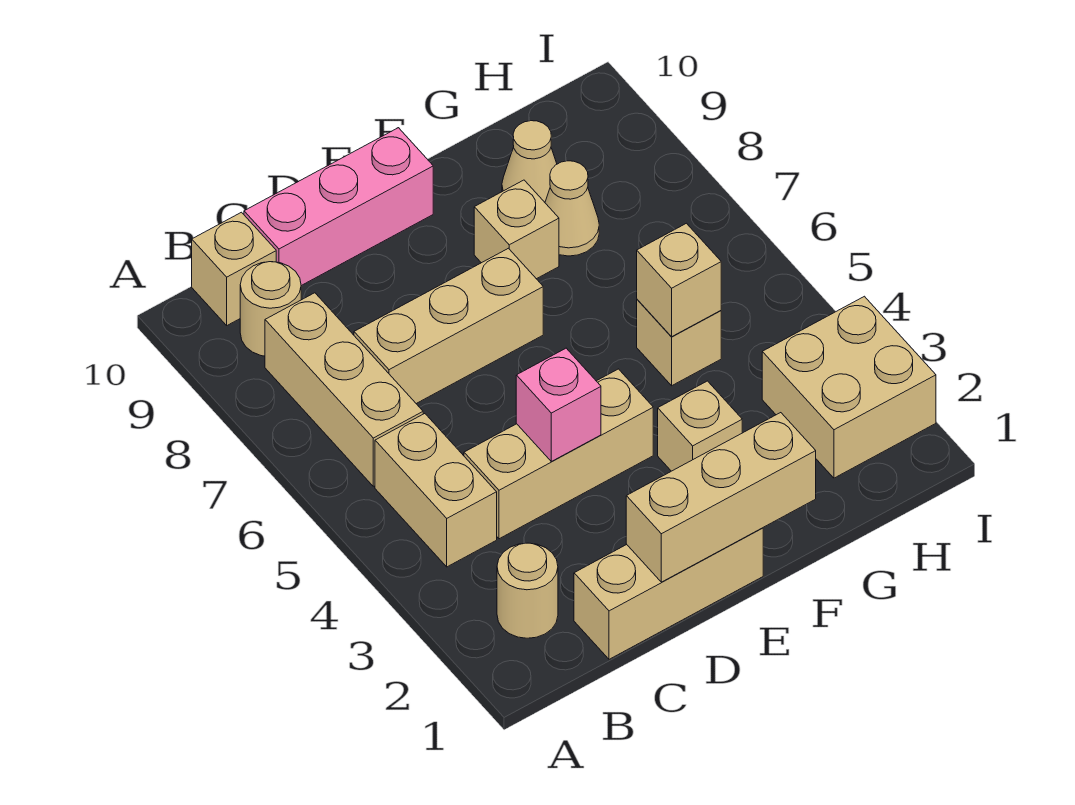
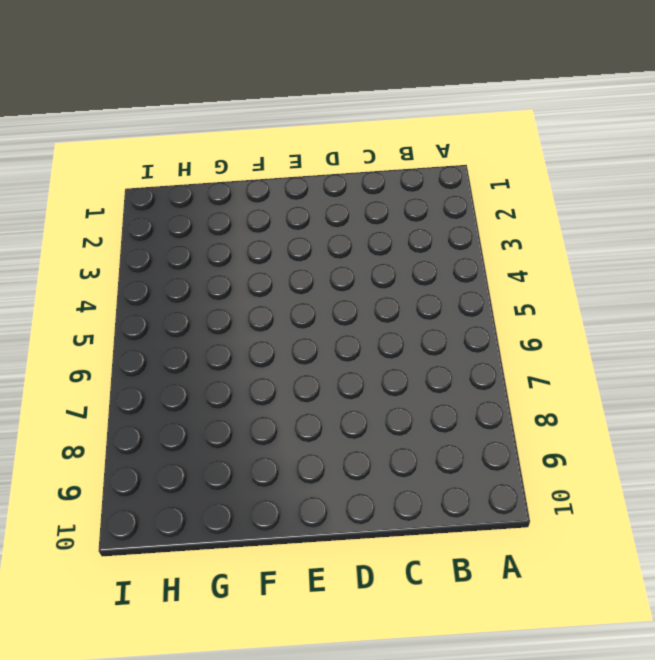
none -> tan 1x1 round brick [497,543,558,638]
none -> tan 1x2 brick [375,414,497,567]
none -> tan 1x3 brick [265,293,423,486]

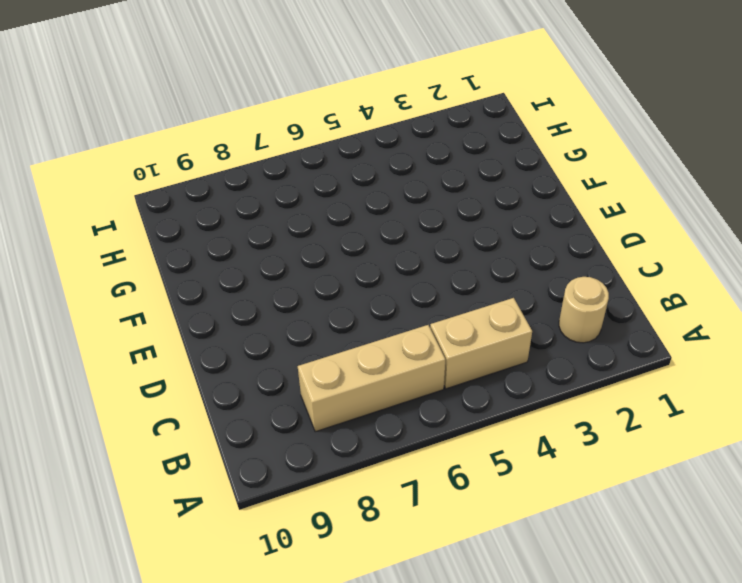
none -> tan 1x1 round brick [240,262,301,356]
none -> tan 1x1 brick [192,212,276,325]
none -> tan 1x3 brick [574,528,763,659]

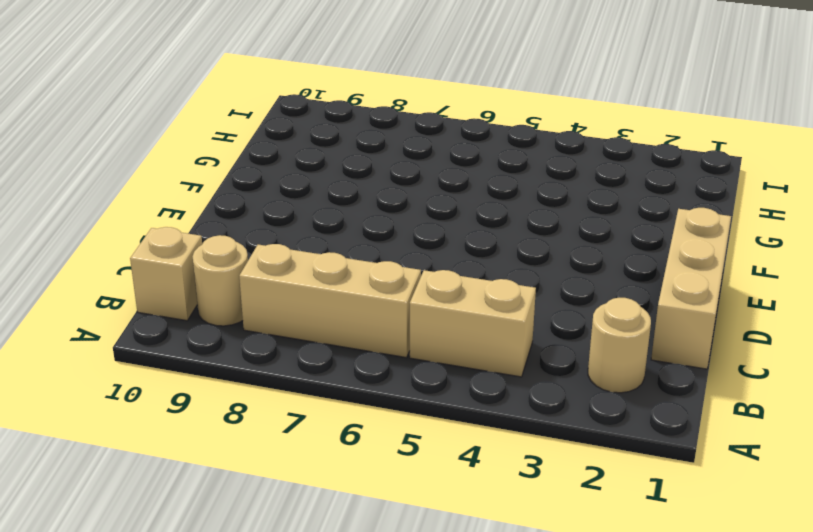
none -> tan 1x3 brick [464,369,653,539]
none -> tan 1x3 brick [354,248,543,404]
none -> pink 1x3 brick [244,128,433,286]

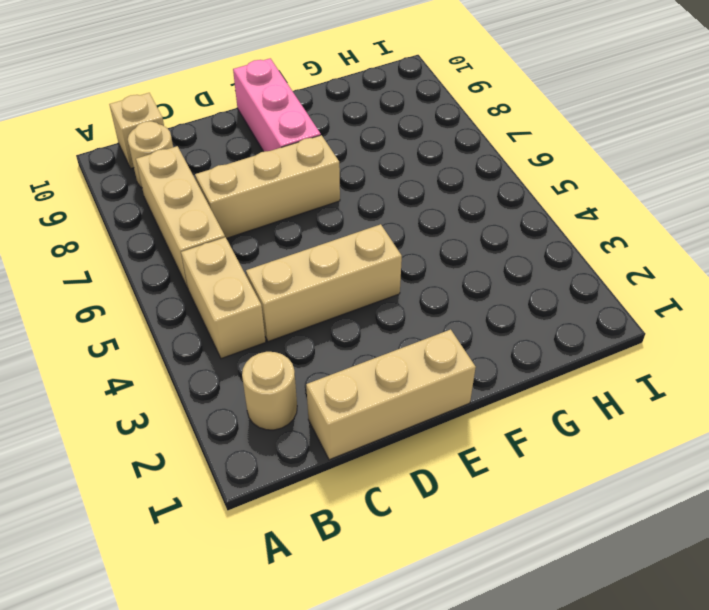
pink 1x3 brick [233,58,321,152] -> pink 1x3 brick turned to [244,128,433,286]
none -> tan 1x1 brick [658,381,742,471]
none -> tan 1x1 brick [474,180,559,279]
none -> tan 1x1 brick [637,300,721,386]

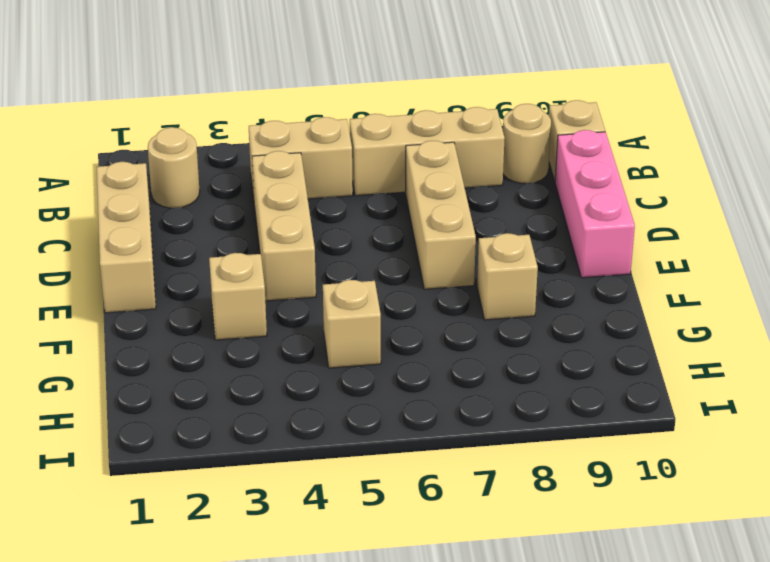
none -> tan 1x1 cone [545,161,599,256]
none -> tan 1x1 cone [502,121,557,202]
none -> tan 2x2 brick [762,296,936,478]

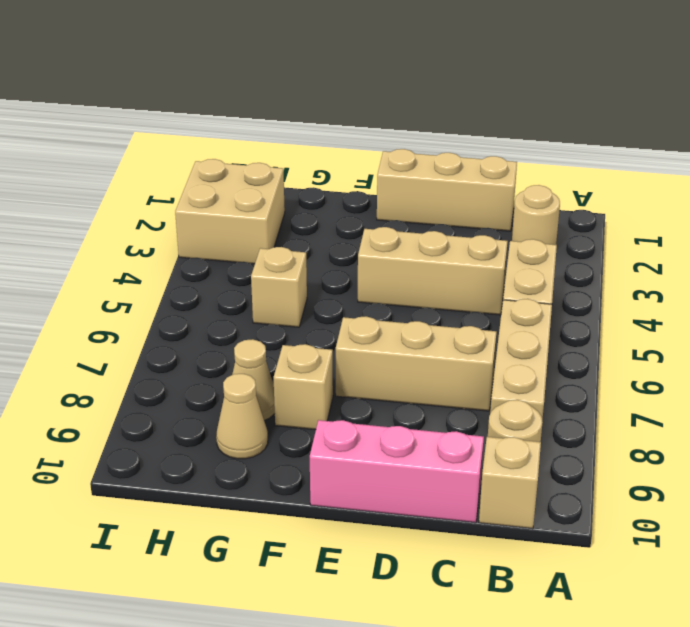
none -> tan 1x1 brick [658,381,742,471]
none -> tan 1x3 brick [626,413,816,582]
none -> pink 1x1 brick [516,348,601,461]

